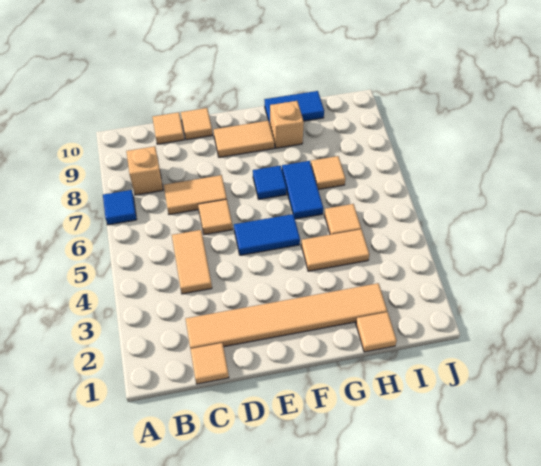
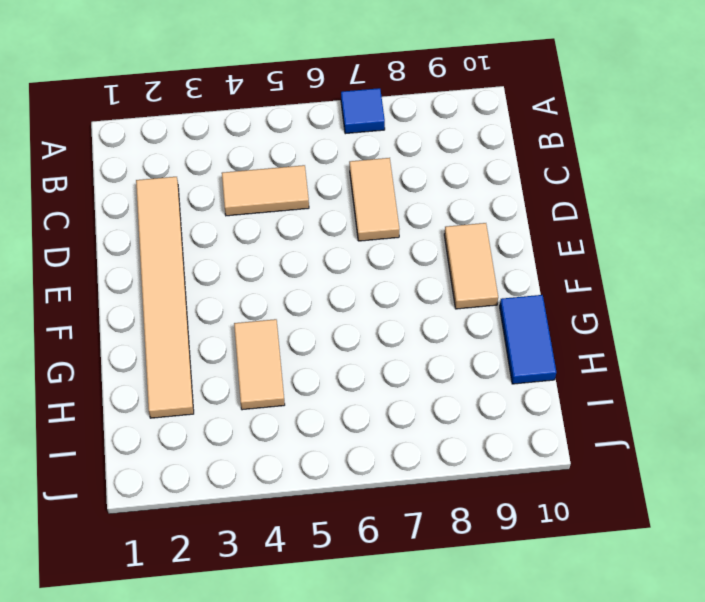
none -> tan 1x1 brick [126,146,163,195]
none -> tan 1x1 tile [190,343,229,384]
none -> tan 1x1 tile [152,112,184,144]

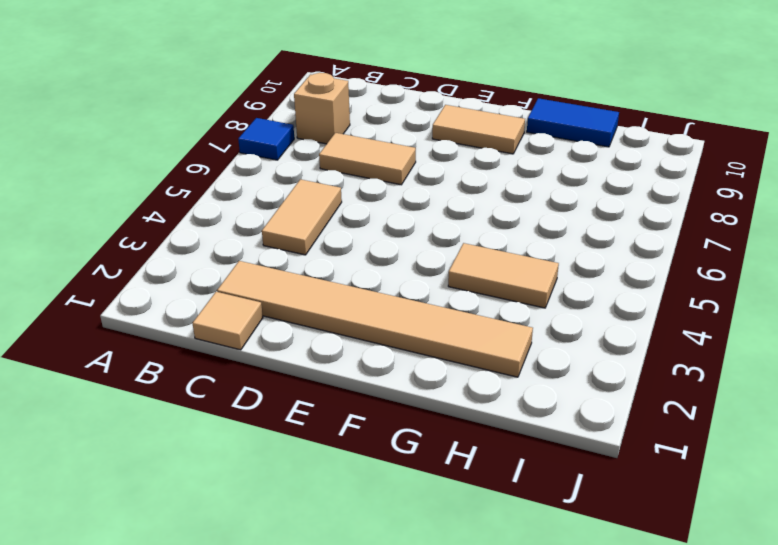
none -> tan 1x1 tile [152,112,184,144]
none -> tan 1x1 tile [198,199,233,235]
none -> tan 1x1 tile [181,108,212,140]

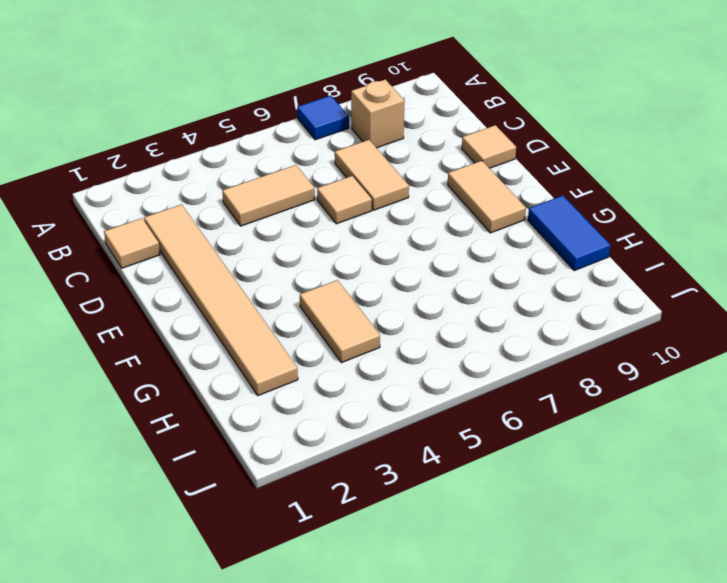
none -> tan 1x1 tile [152,112,184,144]
none -> blue 1x2 tile [234,214,300,255]
none -> blue 1x1 tile [253,166,287,199]

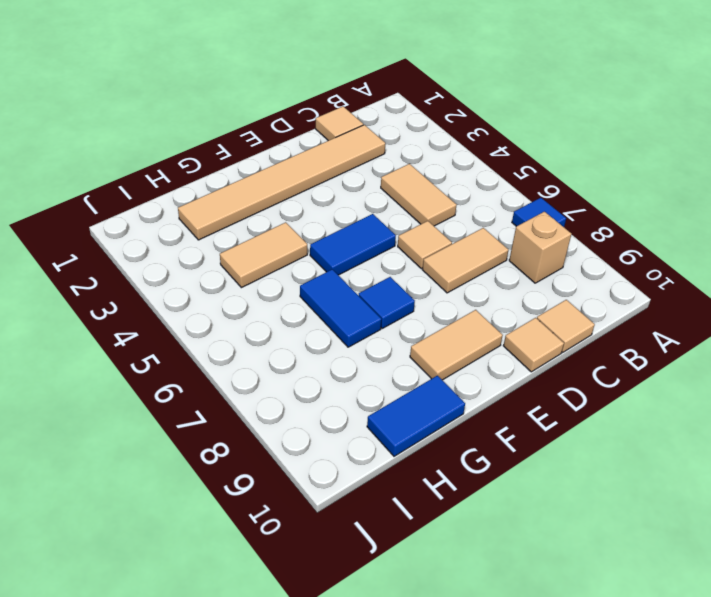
none -> tan 1x1 brick [270,101,304,148]
none -> tan 1x1 tile [356,312,397,352]
none -> tan 1x1 tile [325,204,361,235]

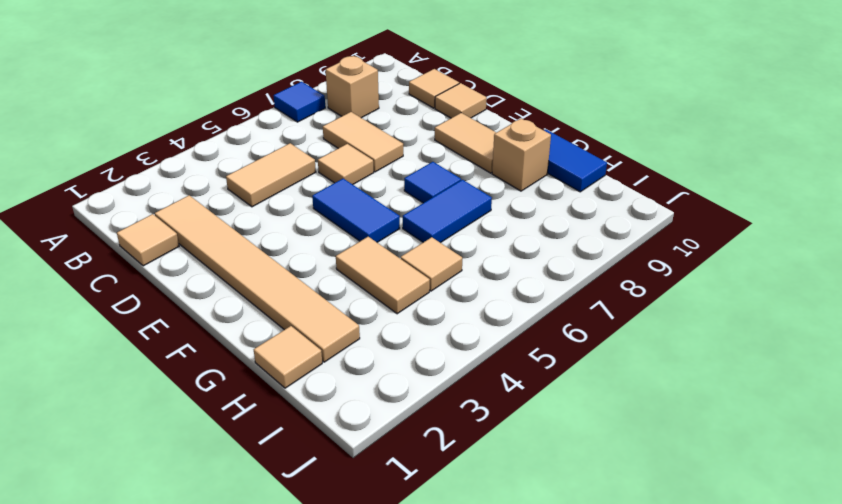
none -> tan 1x1 tile [311,156,346,190]

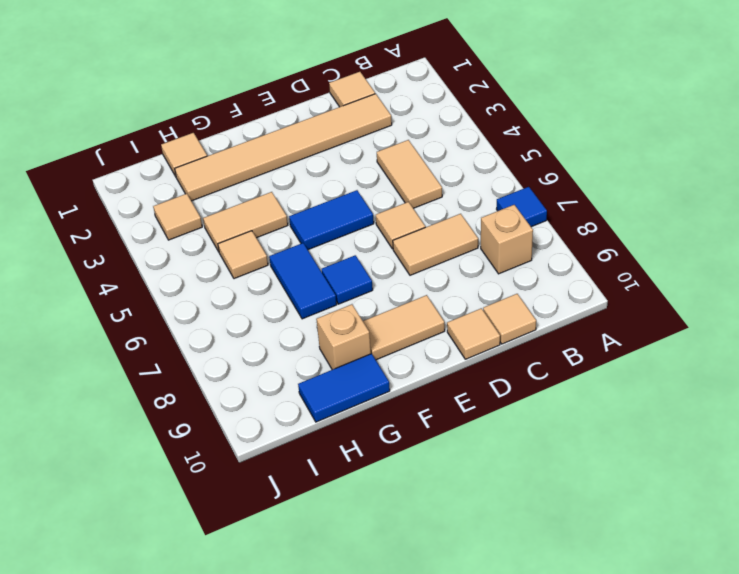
tan 1x1 tile [153,194,202,240] -> tan 1x1 tile moved to [311,156,346,190]

